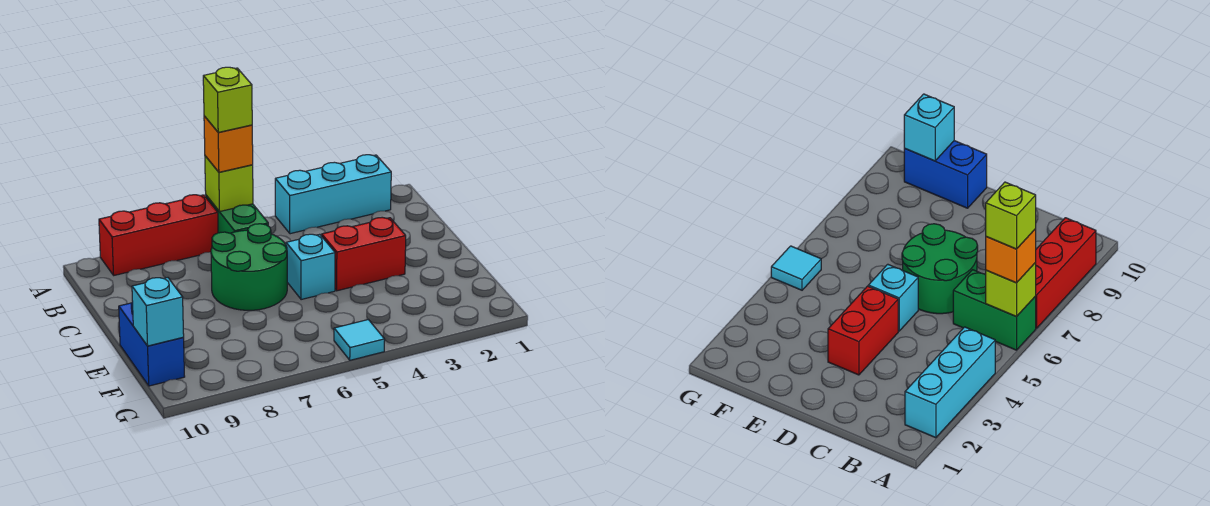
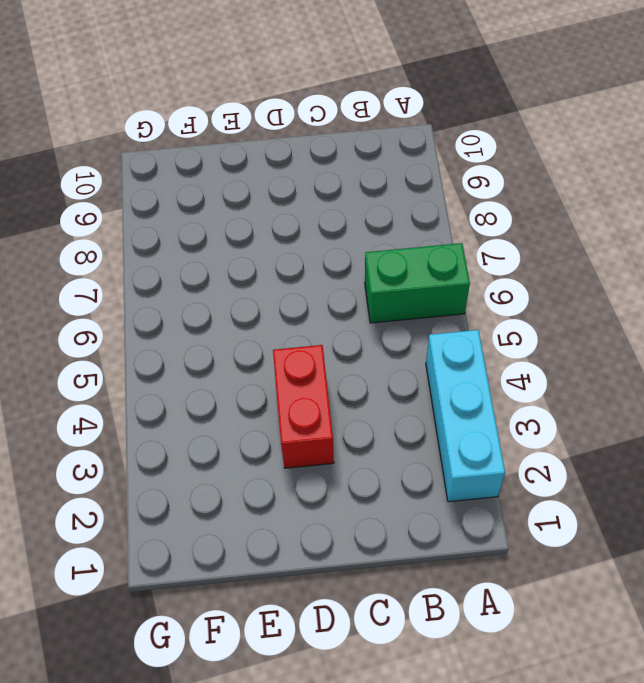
none -> red 1x3 brick [99,195,218,275]
none -> green 2x2 round brick [211,224,287,310]
none -> cyan 1x1 brick [286,234,335,300]

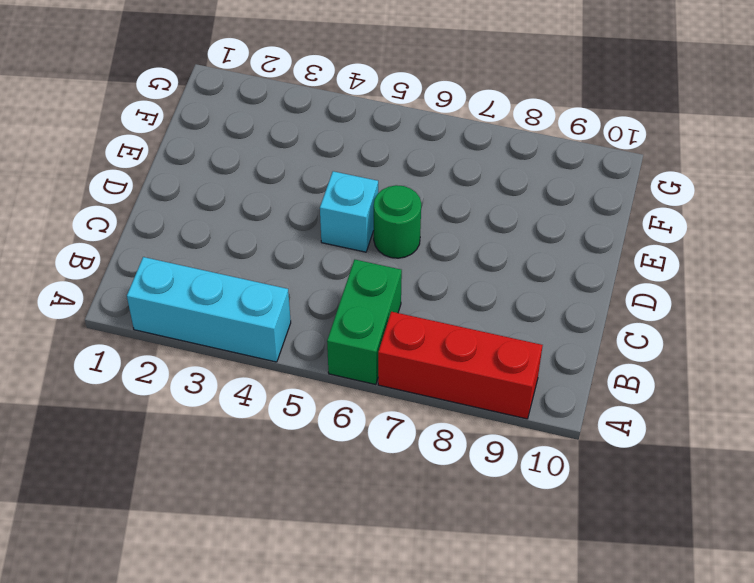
green 1x1 round brick [374,185,421,258] -> green 2x2 round brick [211,224,287,310]
none -> red 1x2 brick [322,217,406,291]
none -> blue 1x2 brick [119,302,185,386]
none -> cyan 1x1 tile [334,320,385,360]

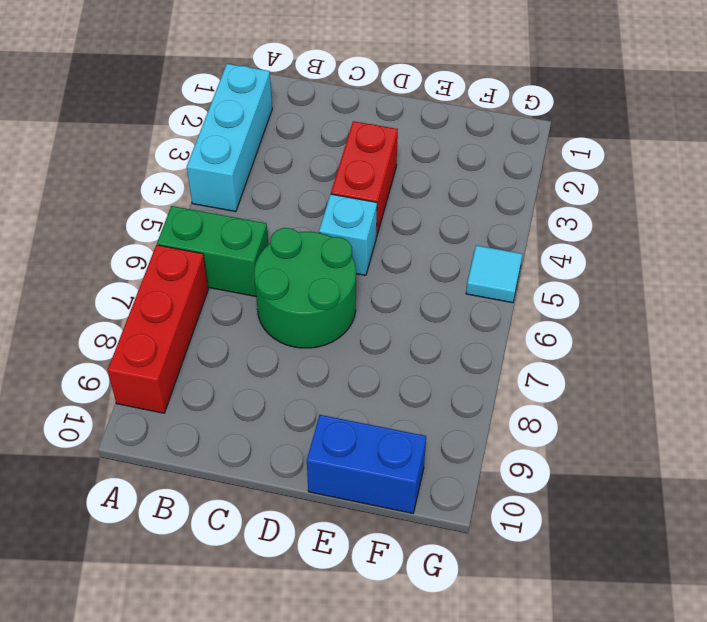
none -> lime 1x1 brick [205,156,253,212]
none -> cyan 1x1 brick [132,278,184,346]
none -> orange 1x1 brick [204,116,253,172]

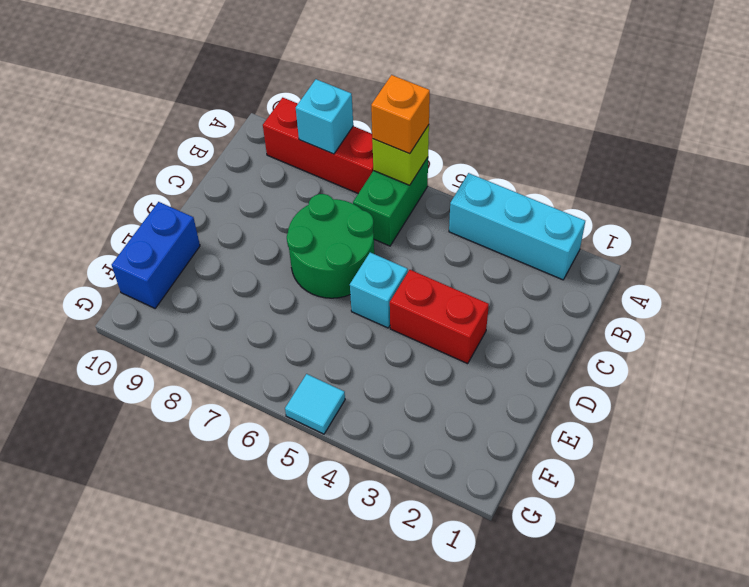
cyan 1x1 brick [296,79,353,154] -> cyan 1x1 brick moved to [132,278,184,346]
none -> lime 1x1 brick [203,67,252,132]

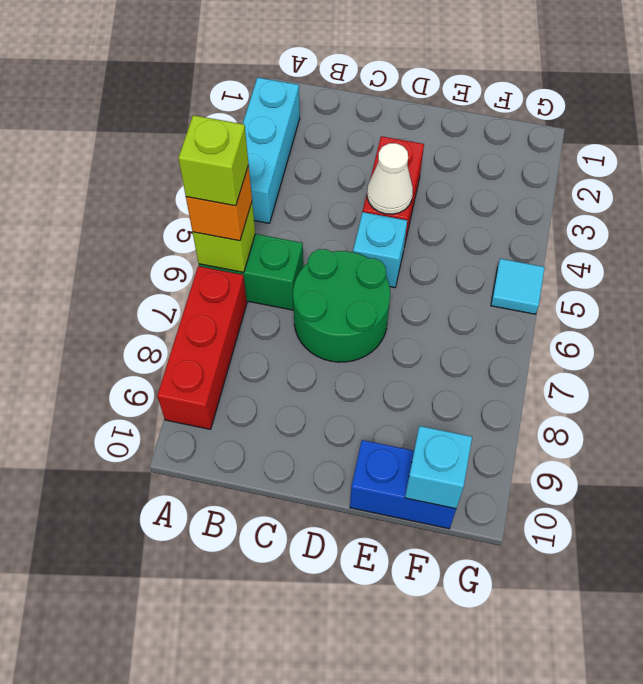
white 1x1 cone [367,143,413,214] -> none

